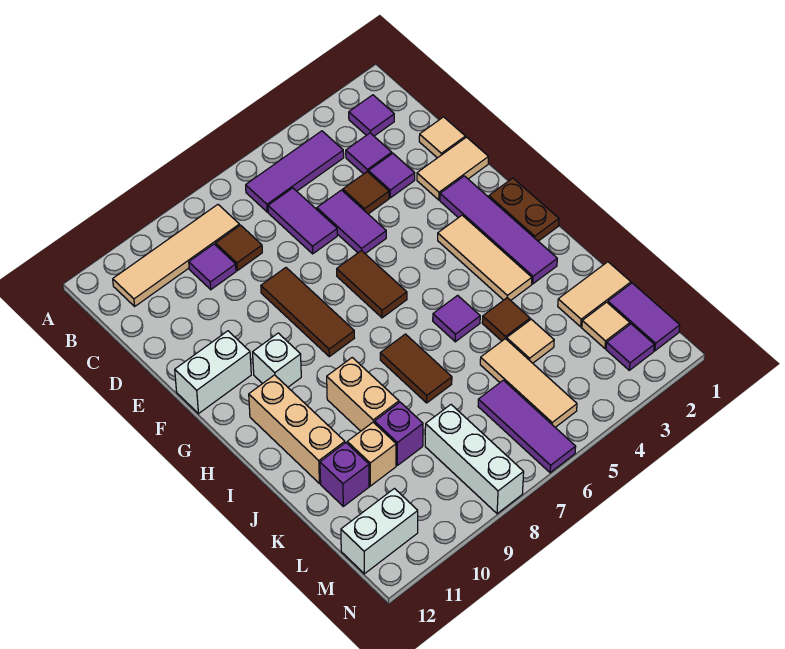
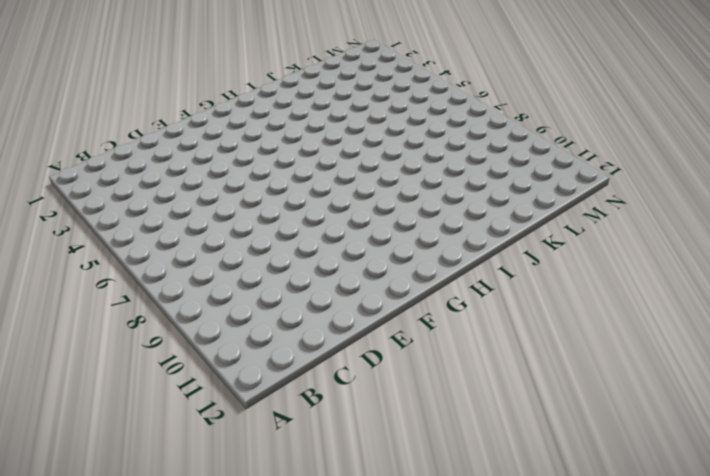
none -> purple 1x1 tile [349,95,394,136]
none -> purple 1x3 tile [246,131,344,212]
none -> tan 1x4 tile [113,205,240,306]
none -> purple 1x1 tile [346,133,392,174]

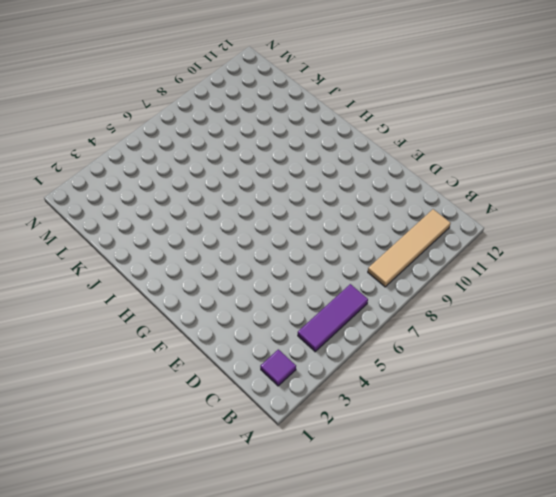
none -> purple 1x1 tile [346,133,392,174]
none -> purple 1x2 tile [268,188,337,254]
none -> brown 1x1 tile [215,225,262,271]
none -> purple 1x1 tile [189,244,236,290]

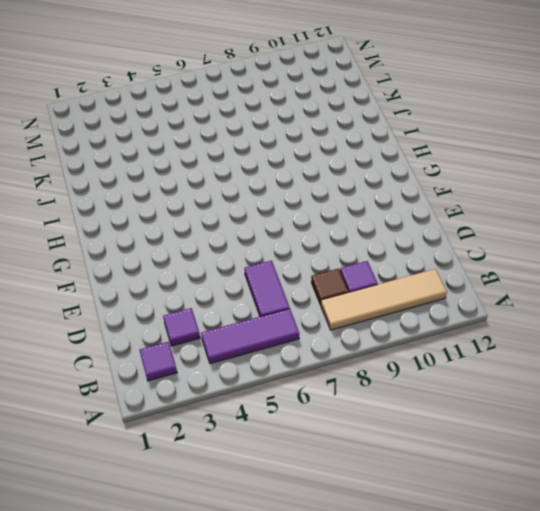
none -> tan 1x1 tile [419,117,465,158]
none -> purple 1x1 tile [369,153,415,198]
none -> brown 1x1 tile [343,172,389,214]
none -> purple 1x2 tile [317,190,386,254]

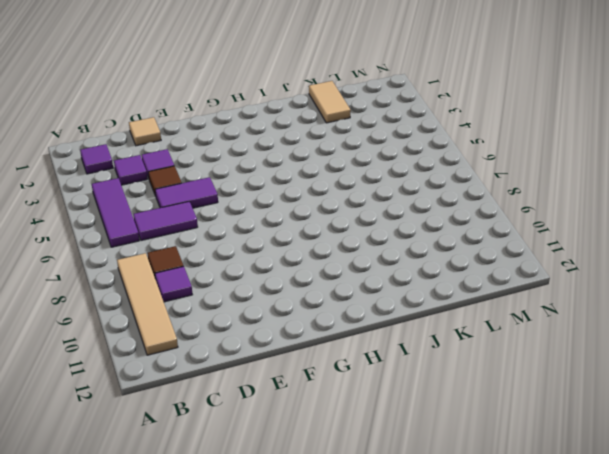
none -> tan 1x2 tile [417,137,489,200]
none -> brown 1x3 tile [261,268,354,357]
none -> purple 1x4 tile [440,176,557,284]
none -> brown 1x2 tile [337,250,407,318]

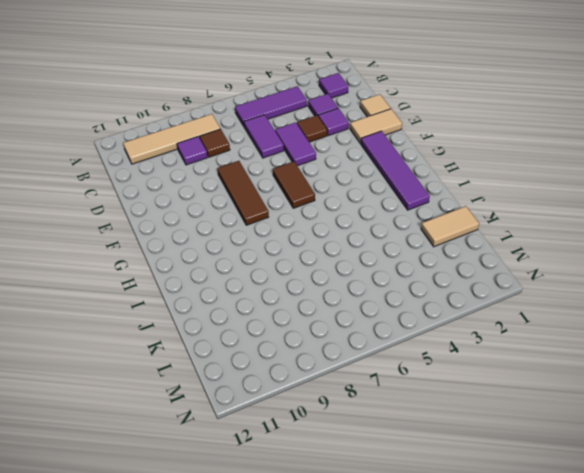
none -> white 1x2 brick [175,331,251,414]
none -> brown 1x2 plate [489,178,559,241]
none -> tan 1x3 tile [438,215,532,300]
none -> white 1x1 brick [253,333,301,387]

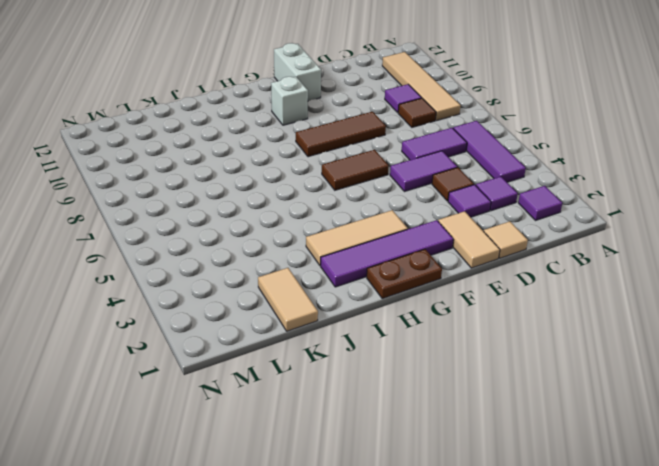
none -> tan 1x3 brick [249,375,345,484]
none -> purple 1x1 tile [433,295,480,342]
none -> brown 1x2 tile [380,334,452,403]
none -> tan 1x2 brick [327,358,399,431]

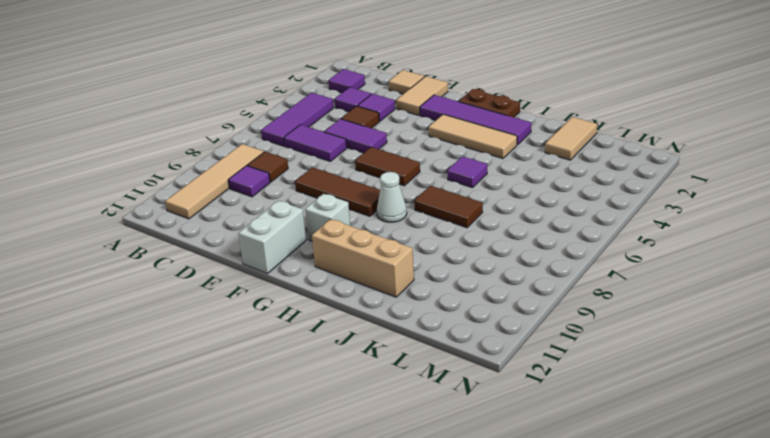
white 1x1 cone [377,172,407,222] -> none
none -> tan 1x2 brick [327,358,399,431]
none -> brown 1x1 tile [482,298,530,341]
none -> tan 1x1 tile [507,319,554,363]
none -> tan 1x3 tile [480,339,577,427]

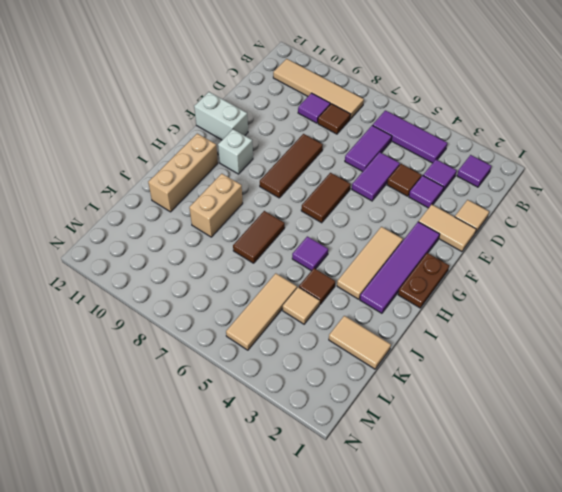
none -> purple 1x1 brick [374,402,423,465]
none -> tan 1x1 brick [347,422,396,486]
none -> purple 1x1 brick [320,443,369,506]
none -> purple 1x2 tile [608,283,680,351]

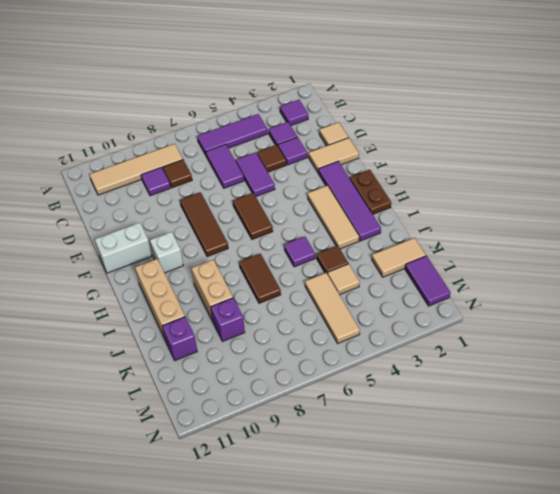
none -> tan 1x1 brick [347,422,396,486]
none -> tan 1x1 tile [582,302,630,348]
none -> purple 1x3 tile [478,380,576,473]
none -> white 1x3 brick [425,405,524,514]

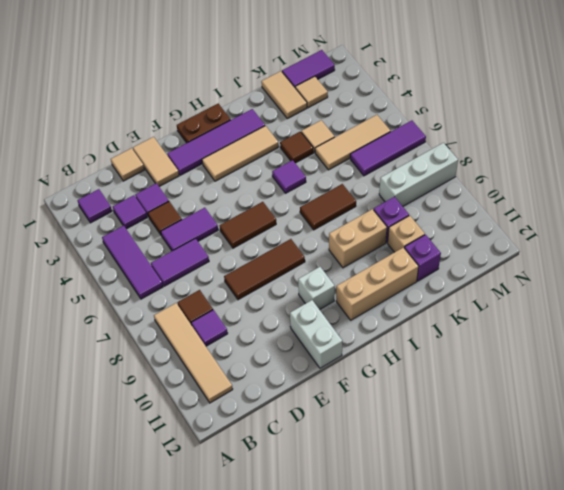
none -> purple 1x1 tile [606,324,654,370]
none -> white 1x2 brick [341,489,418,574]

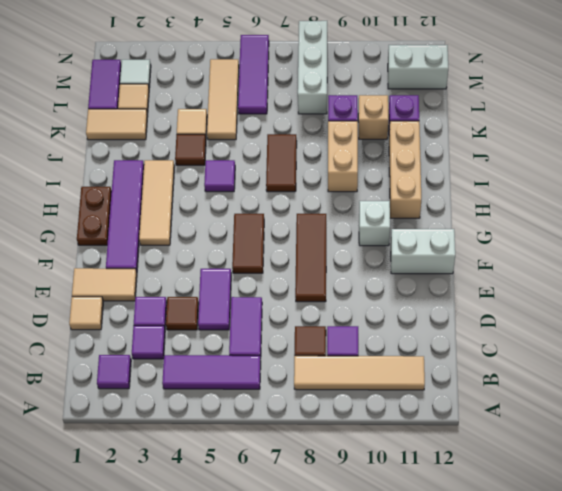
white 1x1 tile [120,60,151,88] -> purple 1x1 tile [606,324,654,370]

